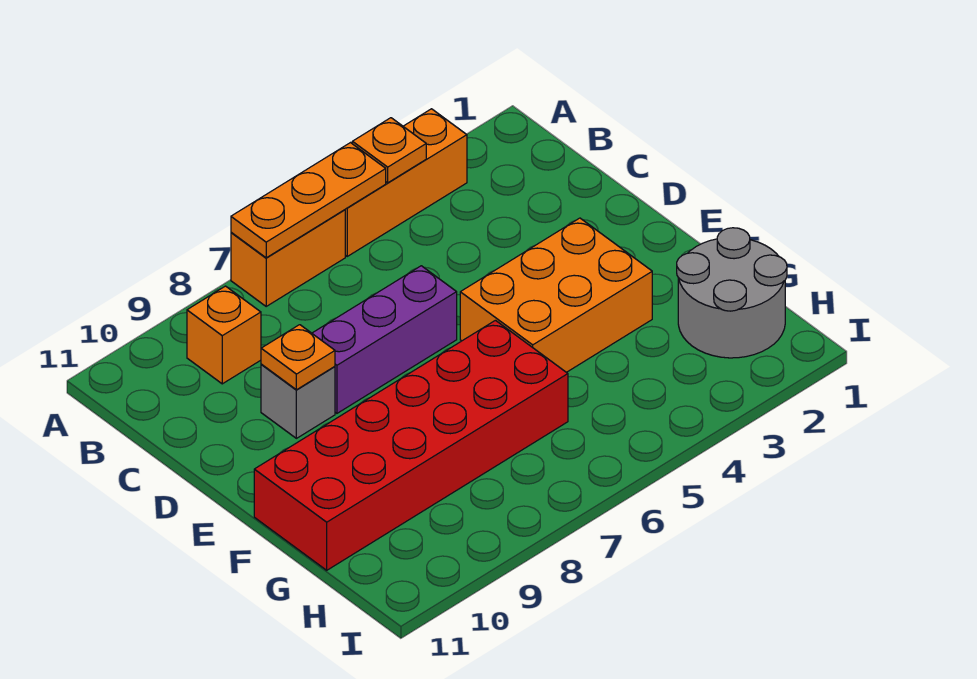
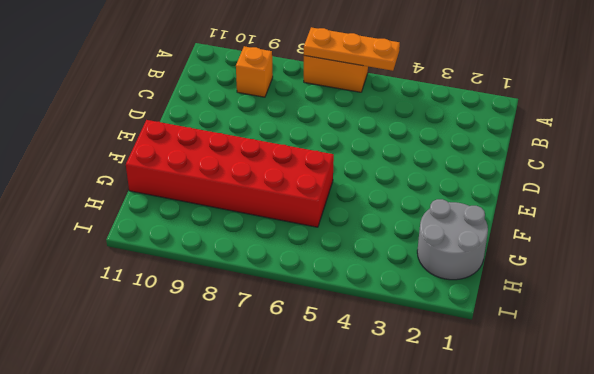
none -> orange 1x3 brick [345,109,467,256]
none -> purple 1x3 brick [312,266,457,413]

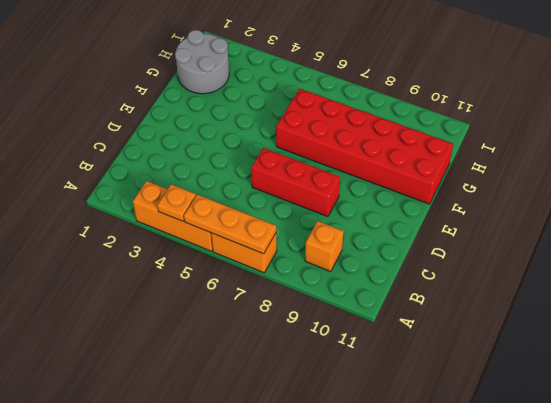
red 1x3 brick [251,148,340,217] -> purple 1x3 brick [312,266,457,413]
none -> grey 1x1 brick [261,364,335,438]
none -> orange 2x3 brick [460,218,652,372]

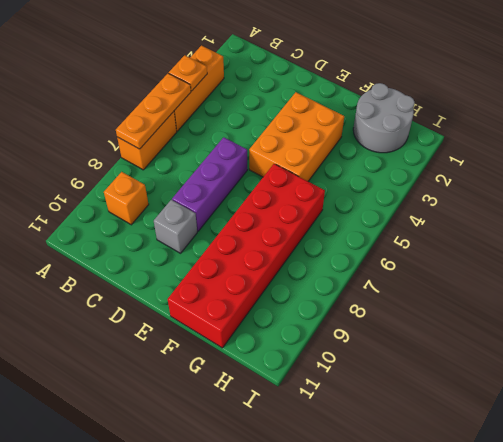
none -> orange 1x1 plate [261,325,335,390]

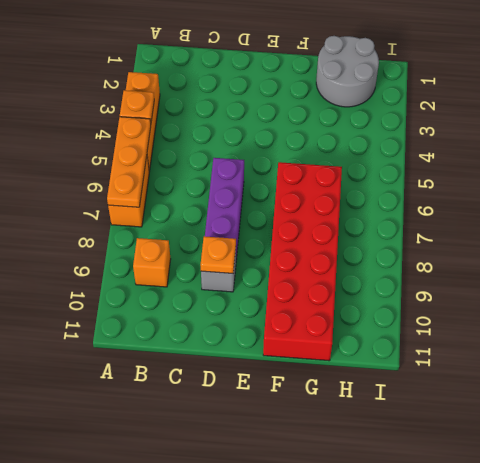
none -> orange 2x3 brick [460,218,652,372]

